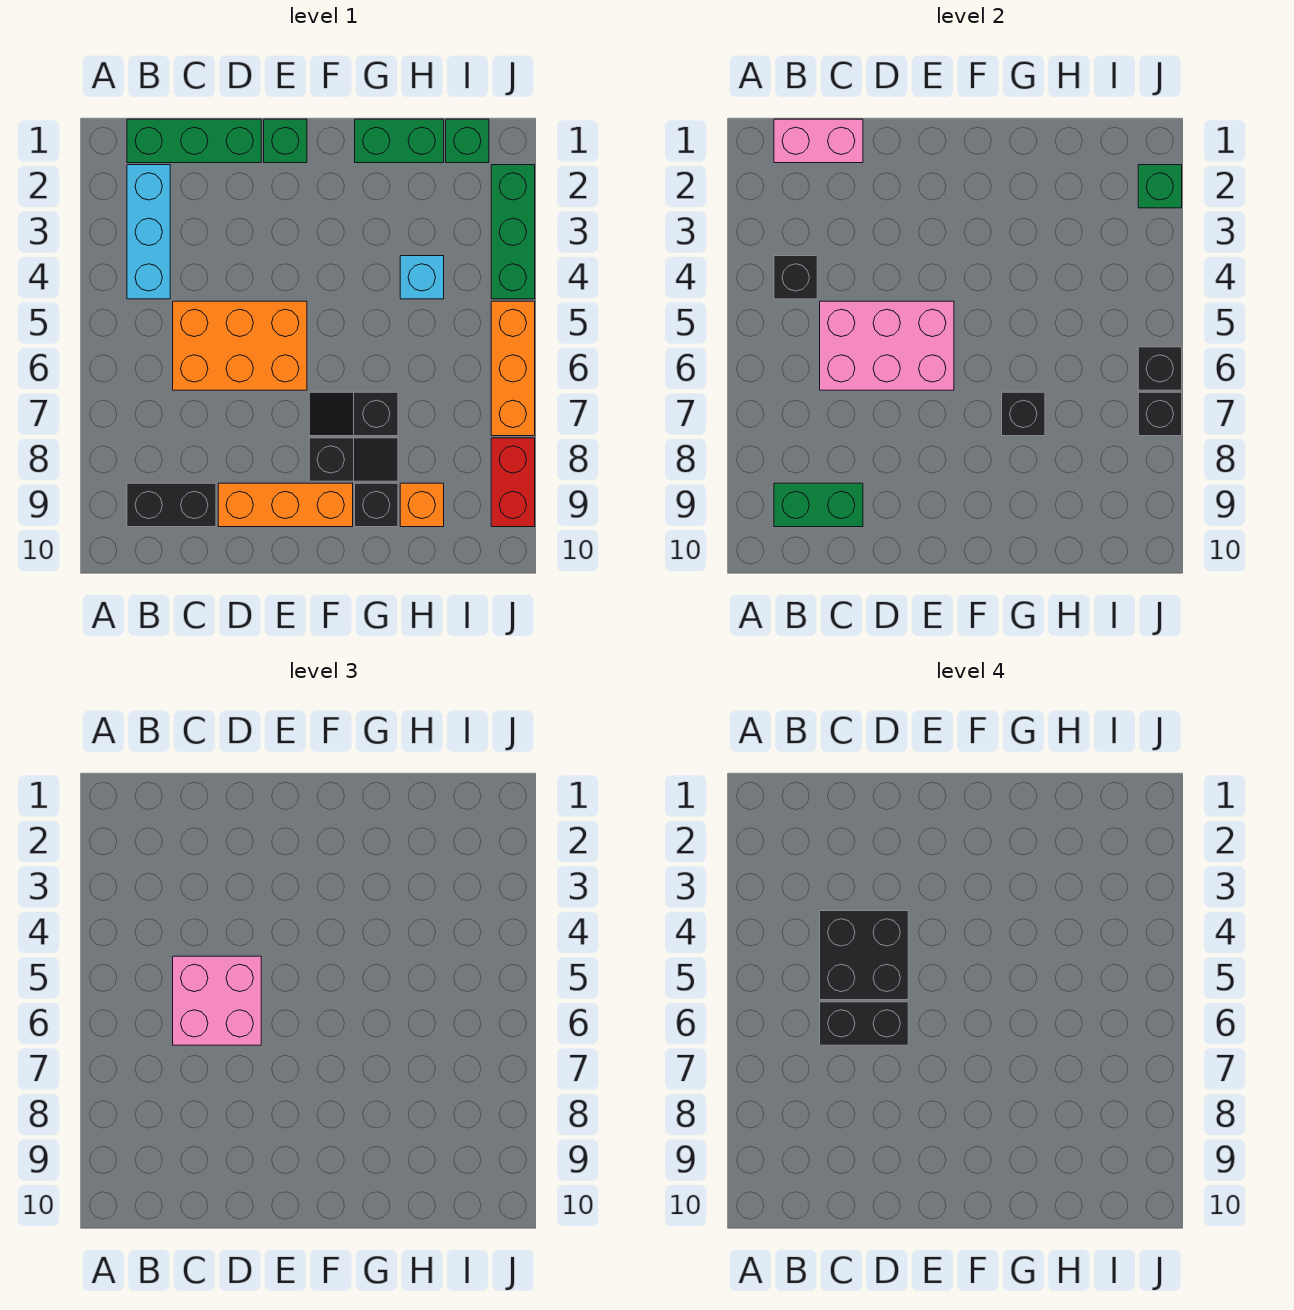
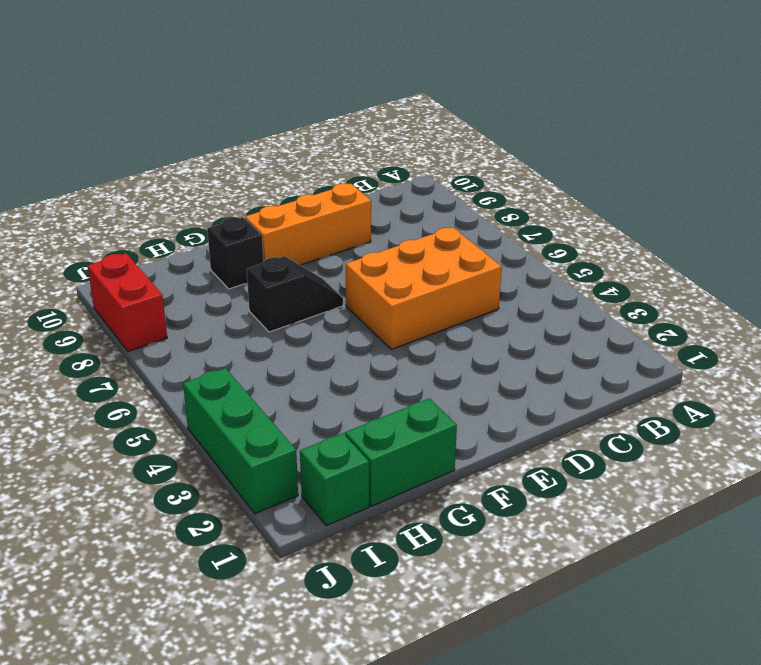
none -> green 1x3 brick [127,119,261,163]
none -> cyan 1x3 brick [127,165,170,299]
none -> black 1x2 brick [127,483,216,527]

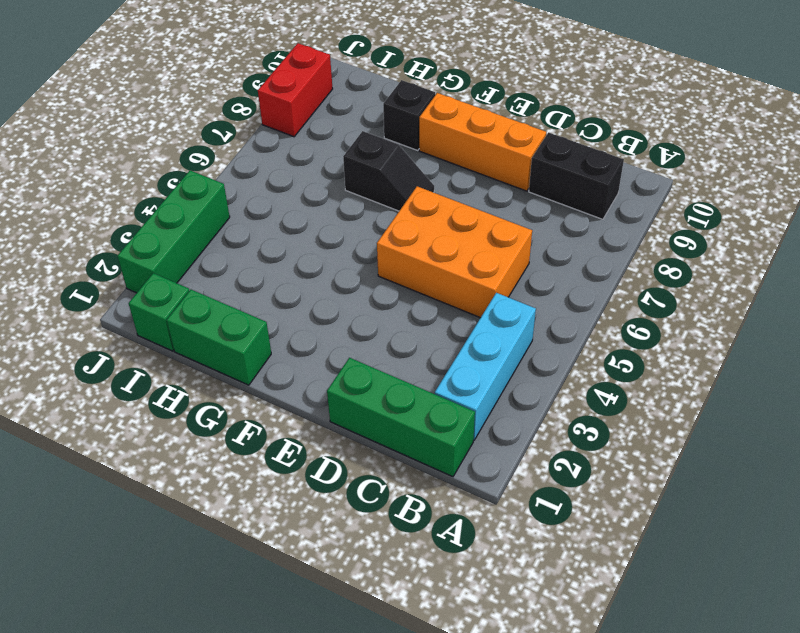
none -> green 1x1 brick [264,119,307,163]
none -> black 1x2 slope [309,438,398,481]
none -> cyan 1x1 brick [400,256,444,299]

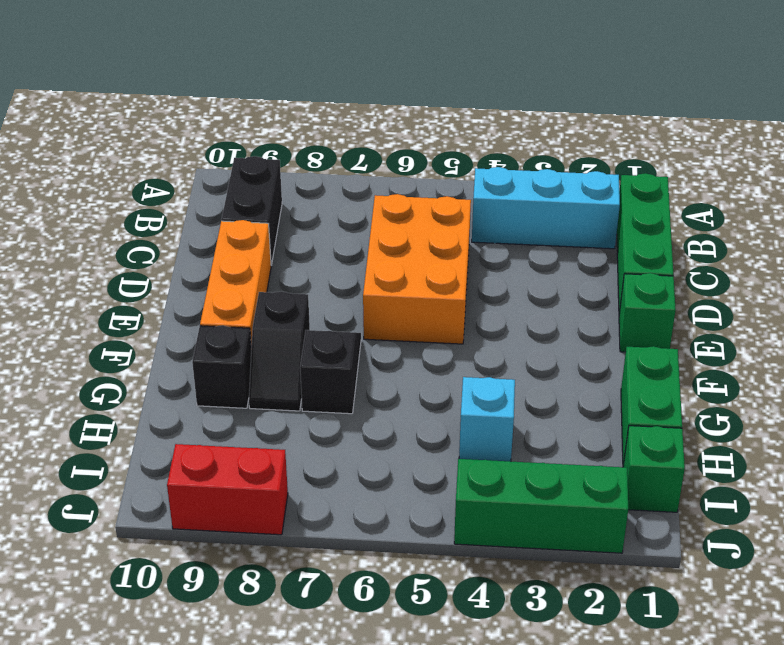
none -> orange 1x1 brick [400,483,444,527]
none -> orange 1x3 brick [491,301,535,436]
none -> pink 1x2 brick [774,119,863,163]

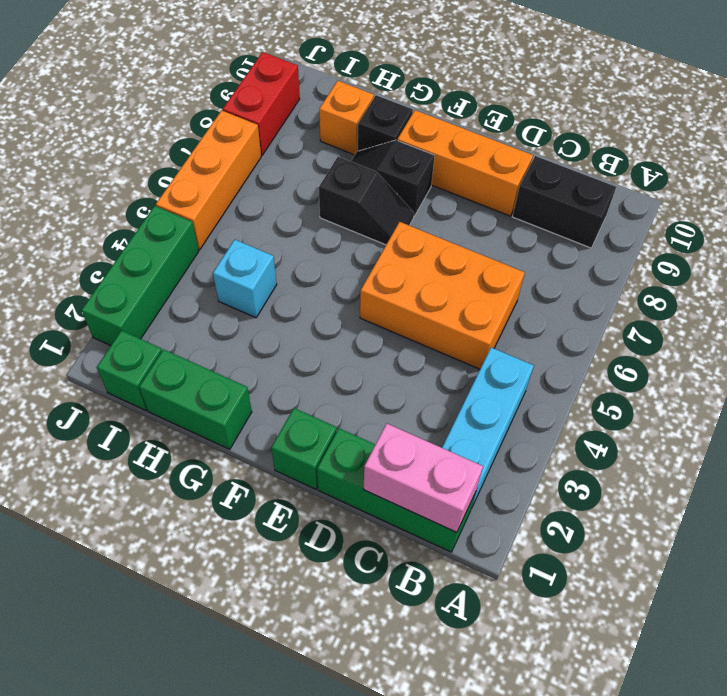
none -> black 1x1 brick [774,256,817,299]
none -> green 1x2 brick [774,483,863,527]
none -> pink 2x3 brick [820,301,954,390]

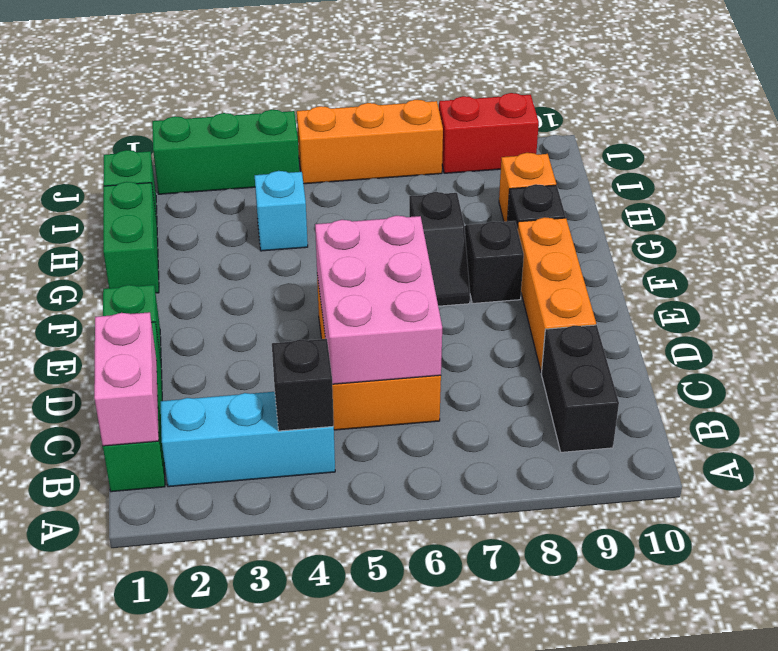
none -> green 1x2 brick [774,483,863,527]
none -> black 1x1 brick [1002,392,1045,436]
none -> green 1x1 brick [1138,165,1182,208]

